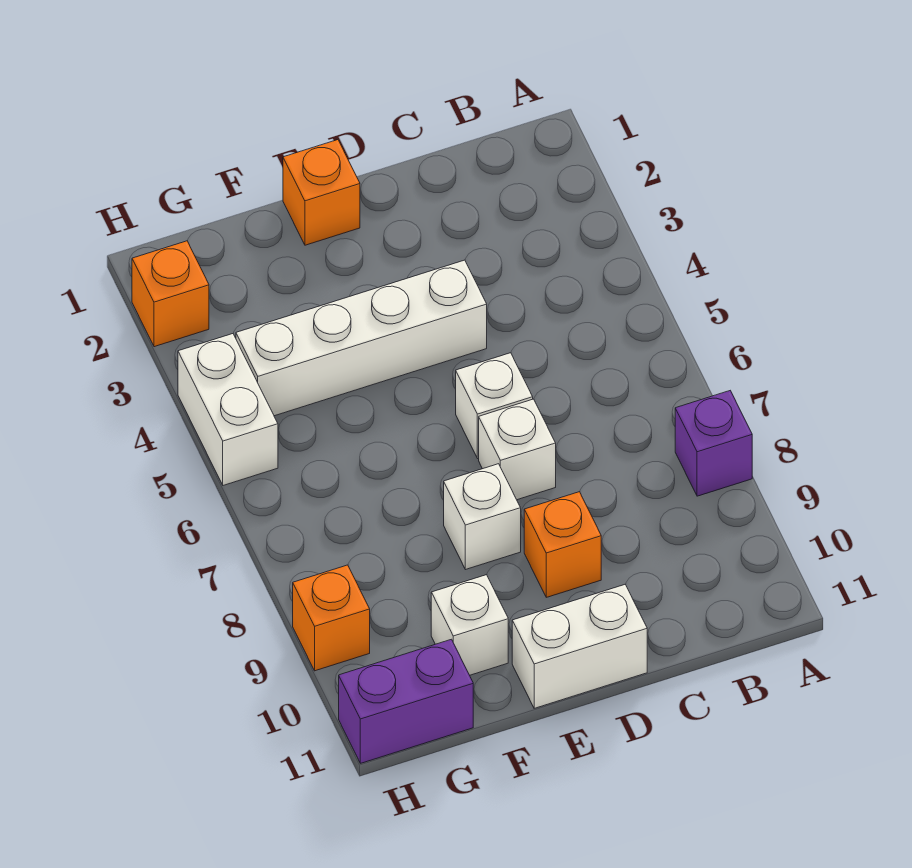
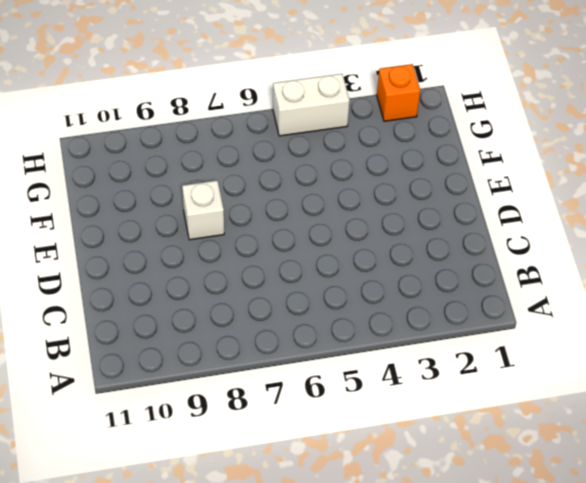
none -> purple 1x1 brick [675,391,752,496]
none -> white 1x4 brick [236,260,487,416]
none -> white 1x1 brick [456,353,533,458]

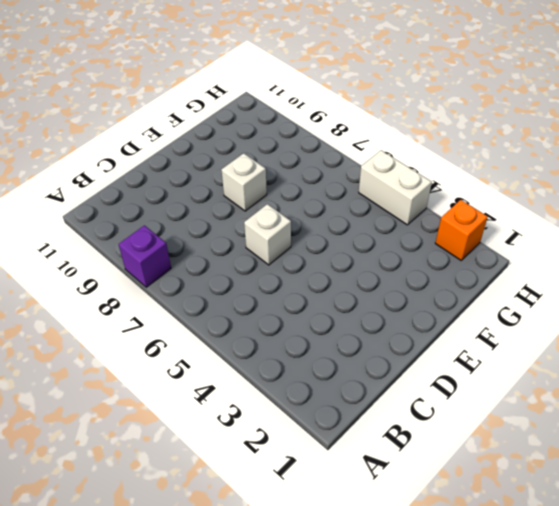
none -> white 1x4 brick [236,260,487,416]
none -> white 1x1 brick [479,399,556,500]
none -> orange 1x1 brick [524,492,601,597]

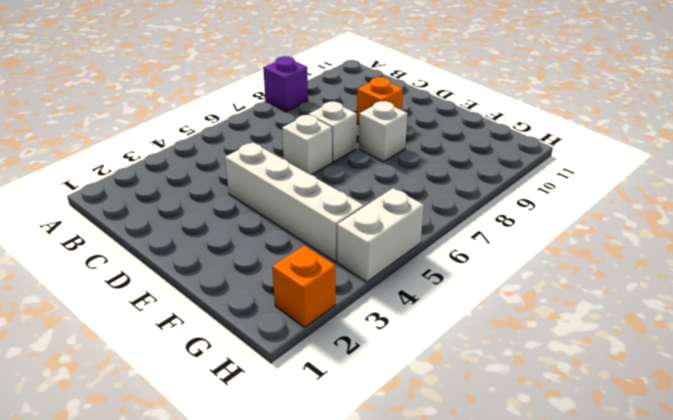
none -> white 1x2 brick [512,584,647,708]
none -> orange 1x1 brick [283,140,360,245]
none -> white 1x1 brick [431,575,508,675]

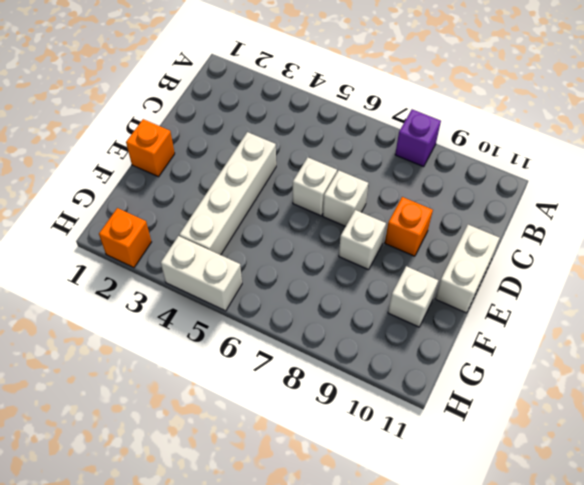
none -> purple 1x2 brick [339,639,473,763]
none -> orange 1x1 brick [293,565,370,671]

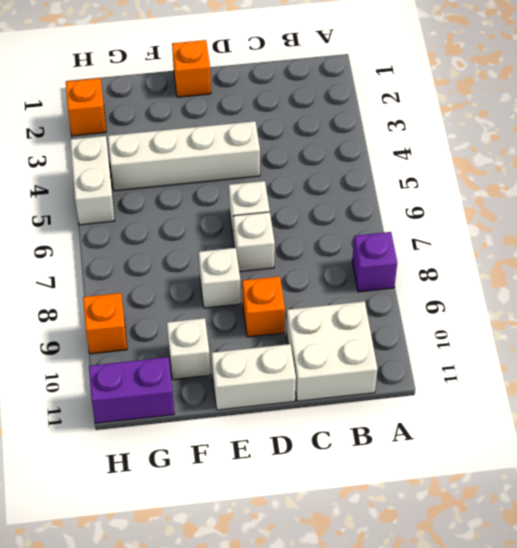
white 2x2 brick [287,301,377,401] -> none

